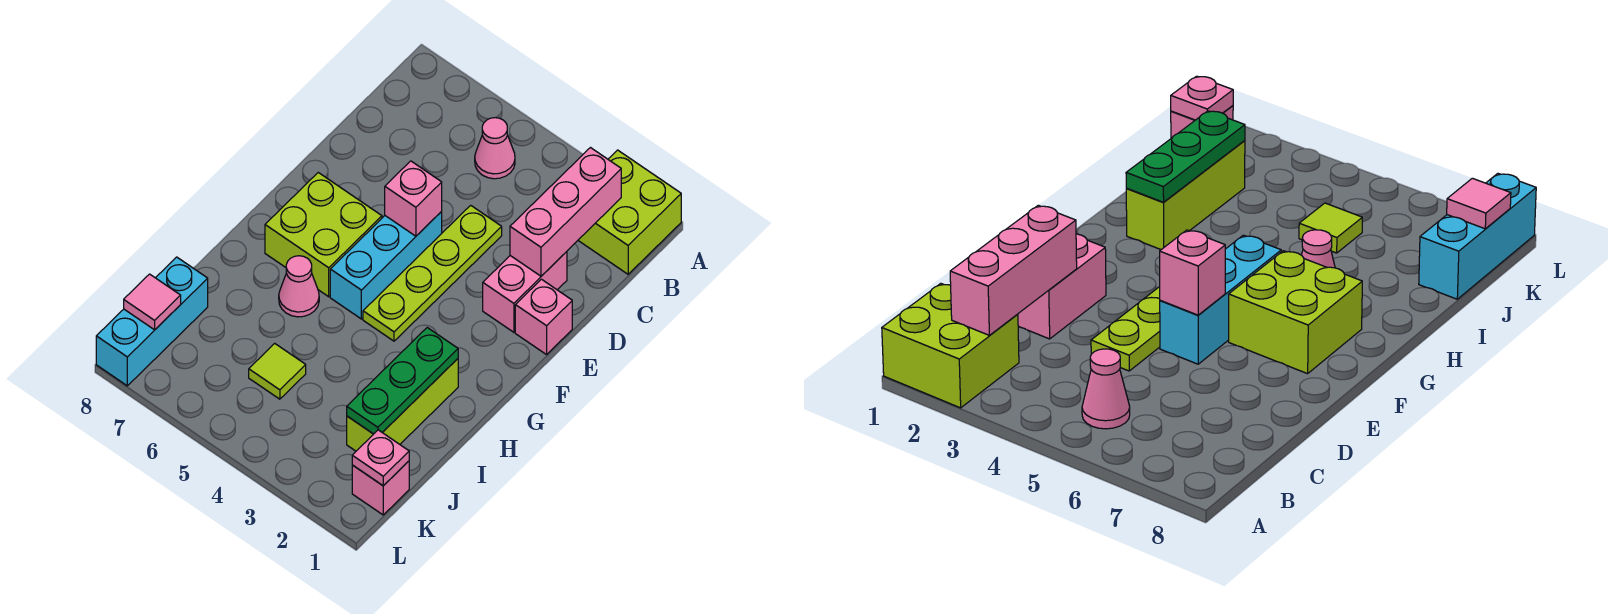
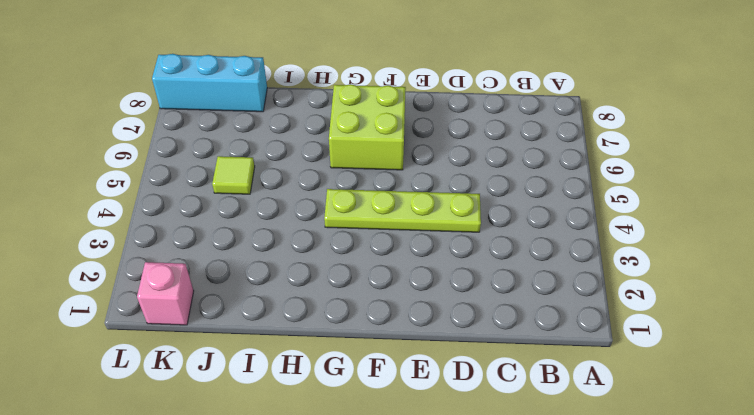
none -> lime 2x2 brick [578,150,681,274]
none -> pink 1x1 cone [475,118,515,179]
none -> pink 1x2 brick [483,252,567,332]

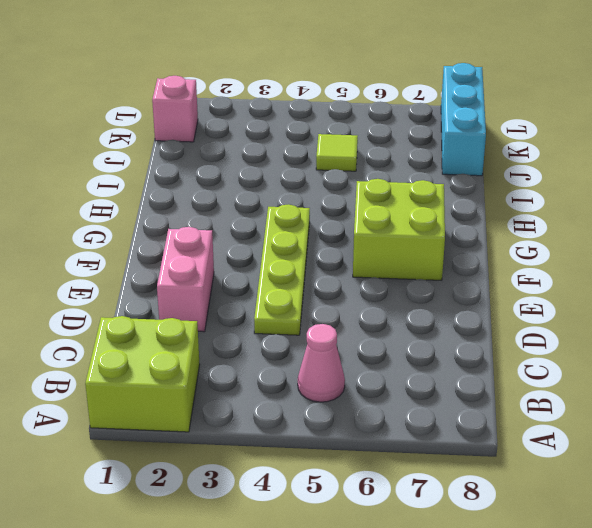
none -> pink 1x1 brick [515,279,572,355]
none -> cyan 1x3 brick [330,212,442,319]
none -> lime 1x3 brick [347,359,458,451]

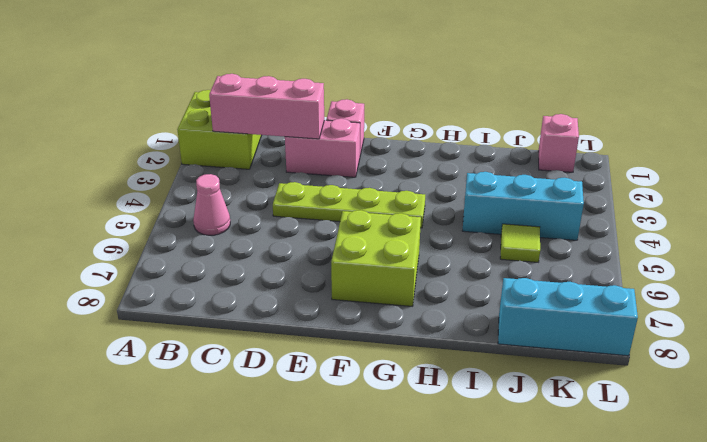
cyan 1x3 brick [462,172,584,240] -> cyan 1x3 brick moved to [330,212,442,319]
none -> lime 1x3 brick [347,359,458,451]
none -> pink 1x1 cone [279,256,319,317]
none -> pink 1x1 brick [385,161,442,236]

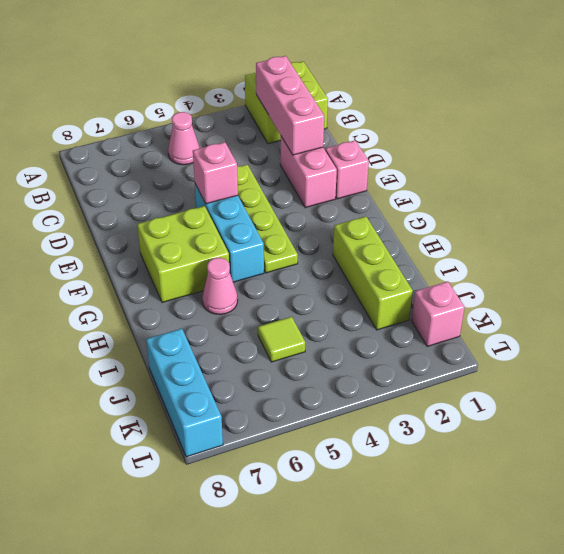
none -> green 1x3 plate [347,328,458,434]
none -> pink 1x1 plate [352,430,409,486]
none -> pink 1x1 tile [124,274,181,330]

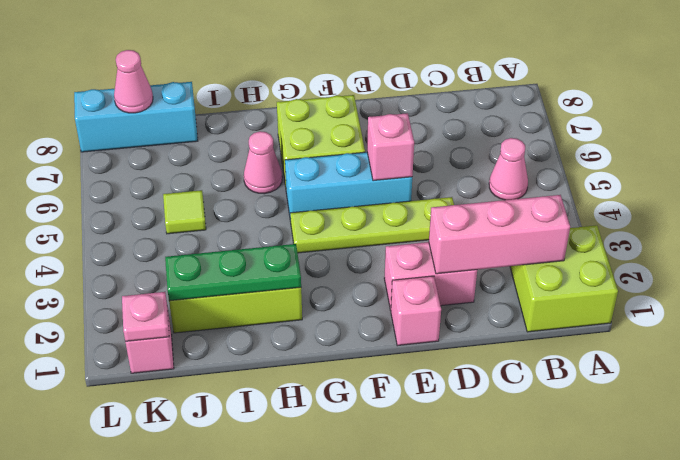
pink 1x1 cone [114,50,153,113] -> pink 1x1 tile [124,274,181,330]

